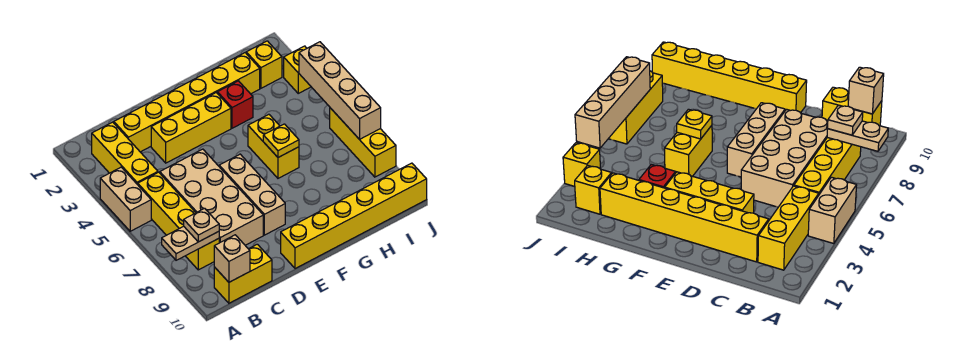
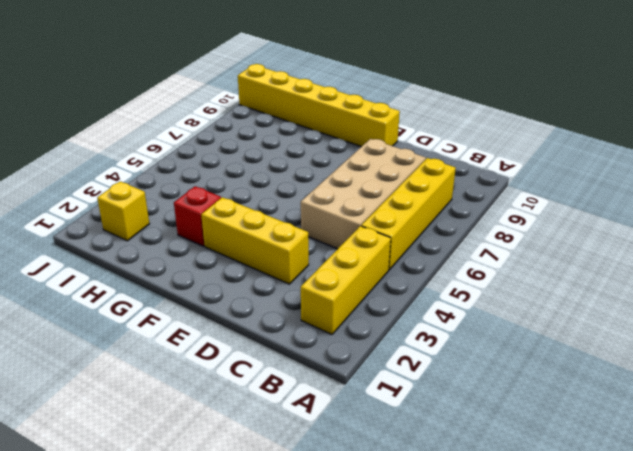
none -> tan 1x2 brick [100,167,151,231]
none -> yellow 1x2 brick [214,244,272,303]
none -> yellow 1x6 brick [114,53,260,152]

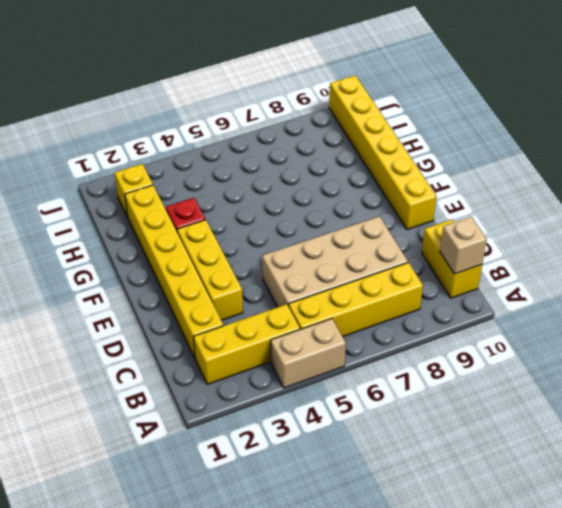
none -> tan 1x3 brick [219,154,285,235]
none -> yellow 1x2 brick [248,114,299,178]
none -> yellow 1x1 brick [284,46,311,93]

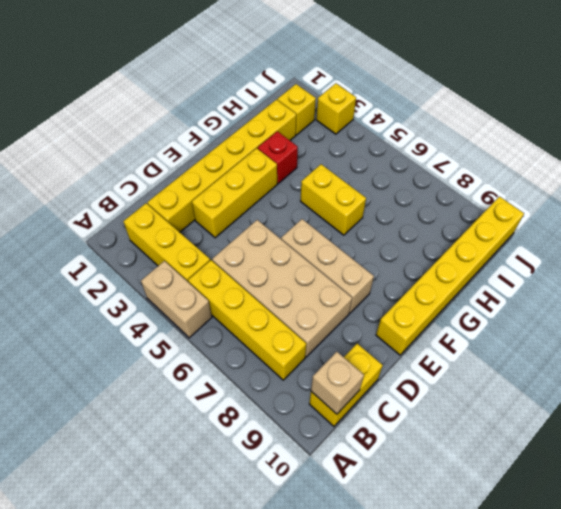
none -> yellow 1x3 brick [330,108,396,177]
none -> tan 1x2 plate [162,226,219,260]
none -> yellow 1x1 plate [263,124,299,157]

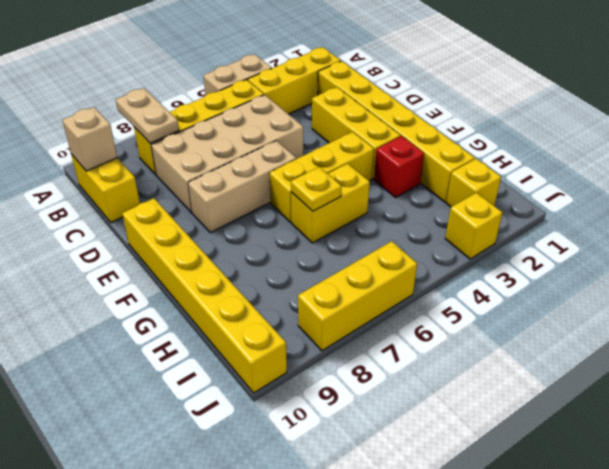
yellow 1x3 brick [270,132,374,222] -> none
none -> tan 1x4 brick [299,42,381,139]
none -> tan 1x1 plate [184,208,219,242]

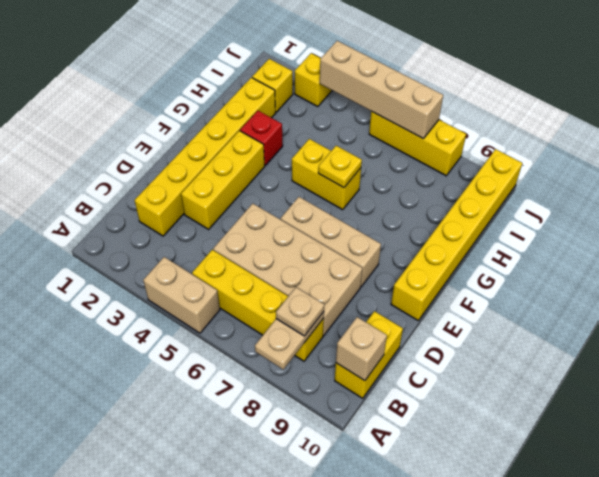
none -> yellow 1x3 brick [92,122,158,185]

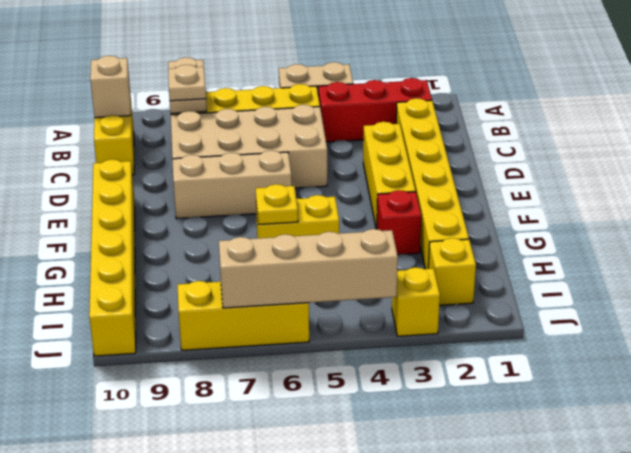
red 1x3 brick [318,78,432,142] -> yellow 1x3 brick [92,122,158,185]

